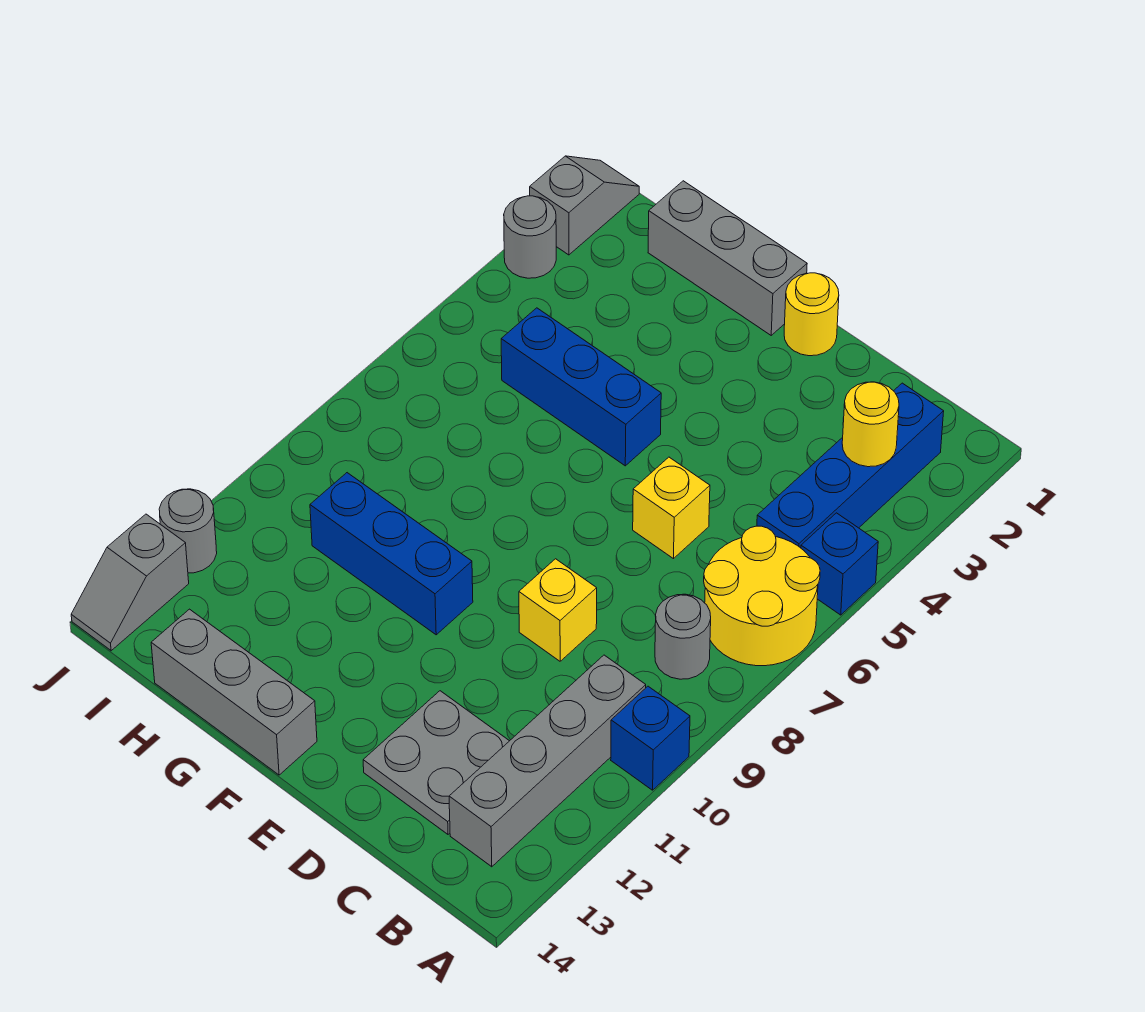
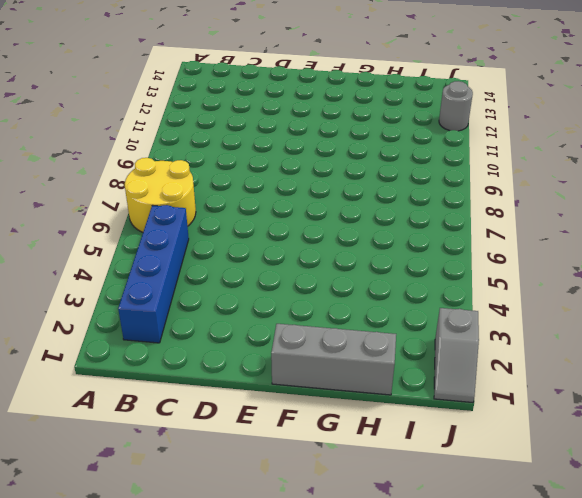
none -> blue 1x1 brick [801,513,878,615]
none -> blue 1x1 brick [611,686,690,790]
none -> grey 1x1 round brick [655,594,711,679]

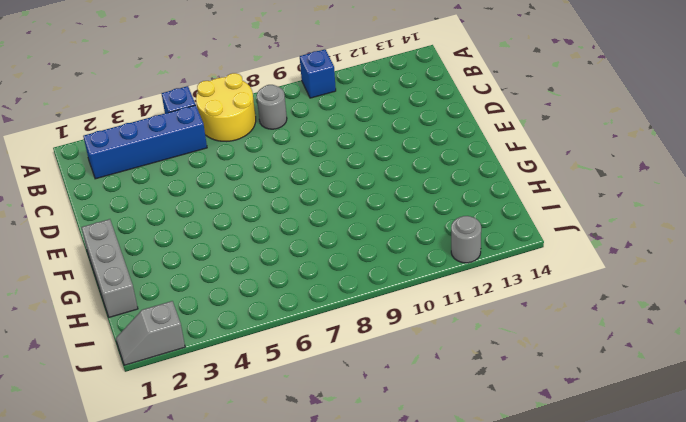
none -> grey 1x4 brick [449,655,646,867]
none -> grey 2x2 plate [363,691,509,834]
none -> yellow 1x1 brick [633,457,710,559]

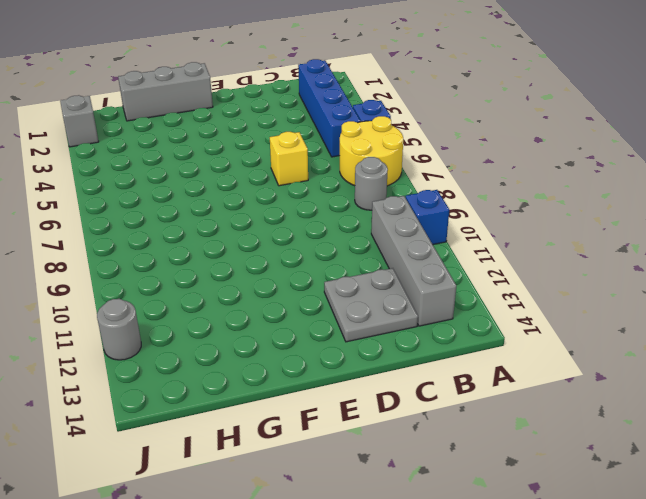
none -> yellow 1x1 brick [519,559,597,661]
none -> yellow 1x1 round brick [784,273,839,356]
none -> blue 1x3 brick [501,308,661,466]

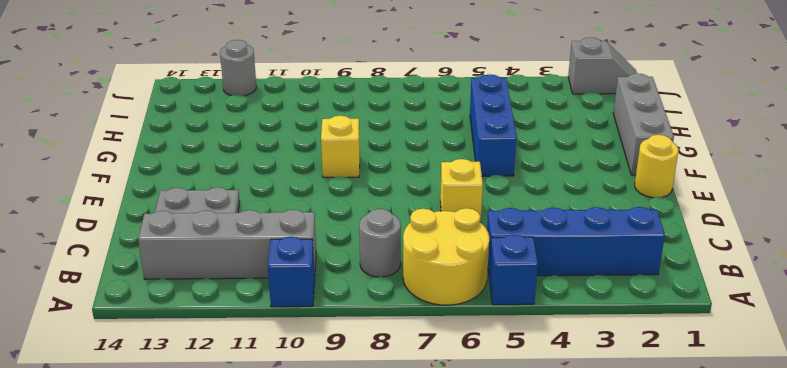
yellow 1x1 brick [321,116,360,178] -> yellow 1x1 brick moved to [519,559,597,661]
none -> blue 1x3 brick [310,473,473,635]
none -> grey 1x3 brick [151,609,317,775]
none -> grey 1x1 round brick [504,196,556,278]

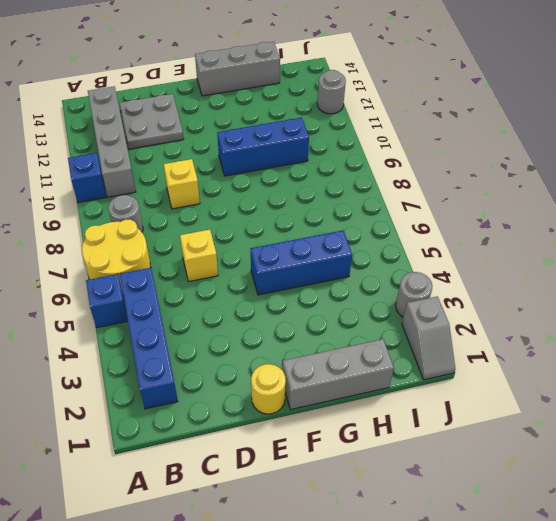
none -> grey 1x2 slope [71,514,189,651]
none -> yellow 1x1 round brick [842,382,899,467]

